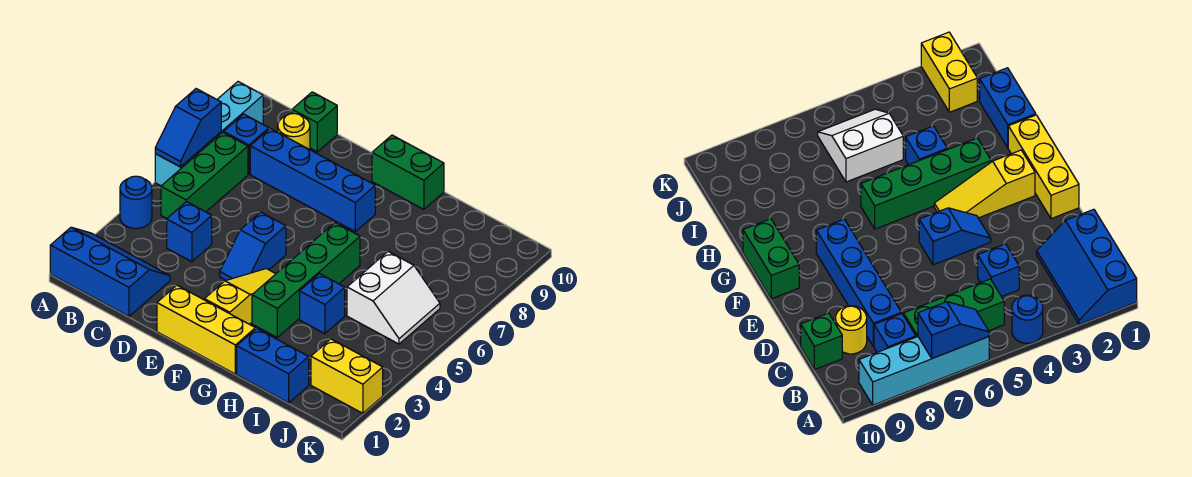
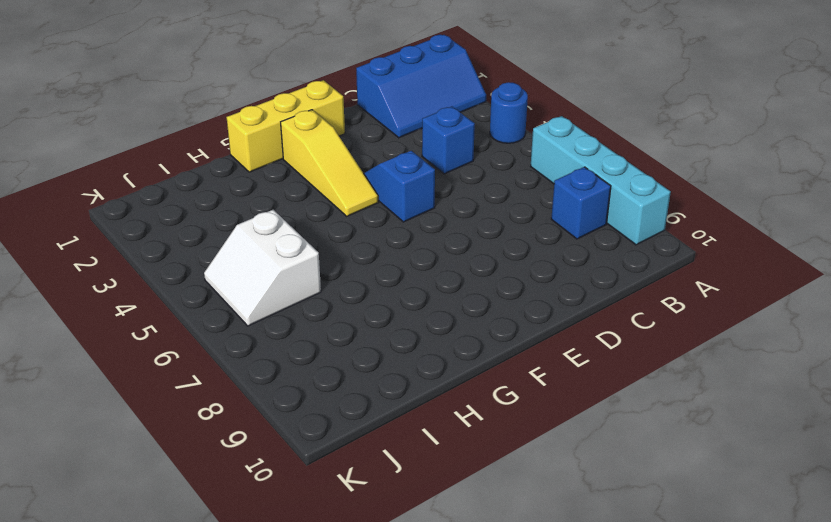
none -> green 1x3 brick [161,132,248,219]
none -> blue 1x4 brick [250,129,375,232]
none -> yellow 1x1 round brick [278,114,310,150]

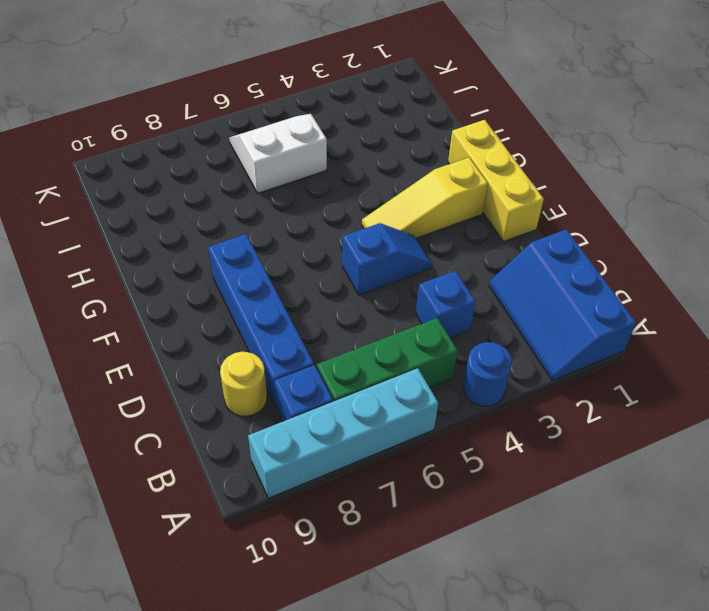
none -> green 1x1 brick [292,92,337,152]
none -> green 1x2 brick [372,135,444,209]
none -> green 1x4 brick [252,223,360,337]

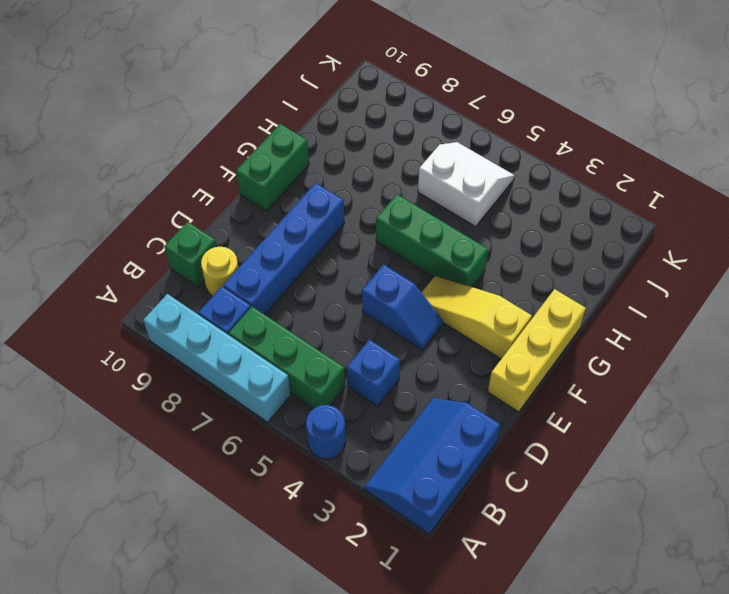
green 1x3 brick [376,194,488,287] -> green 1x4 brick [252,223,360,337]
none -> blue 1x2 brick [237,329,309,403]
none -> blue 1x1 brick [300,274,345,334]
none -> yellow 1x2 brick [311,339,383,413]

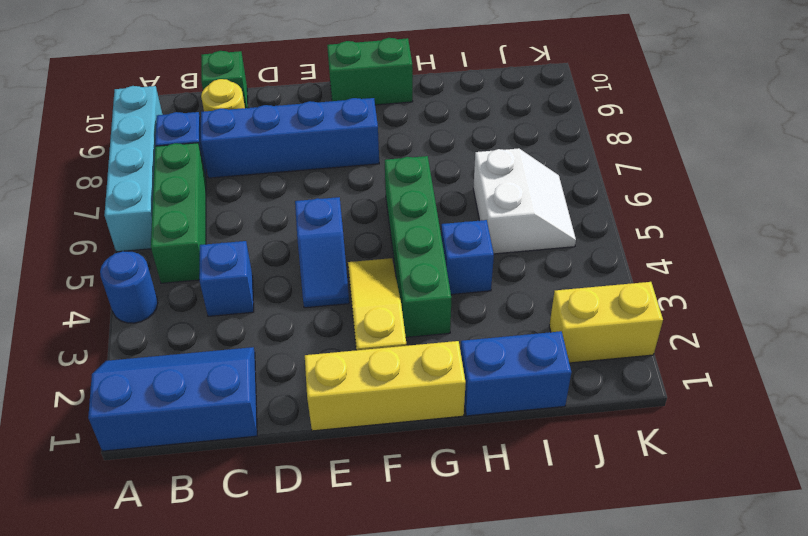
none -> blue 1x2 slope [155,89,221,167]

